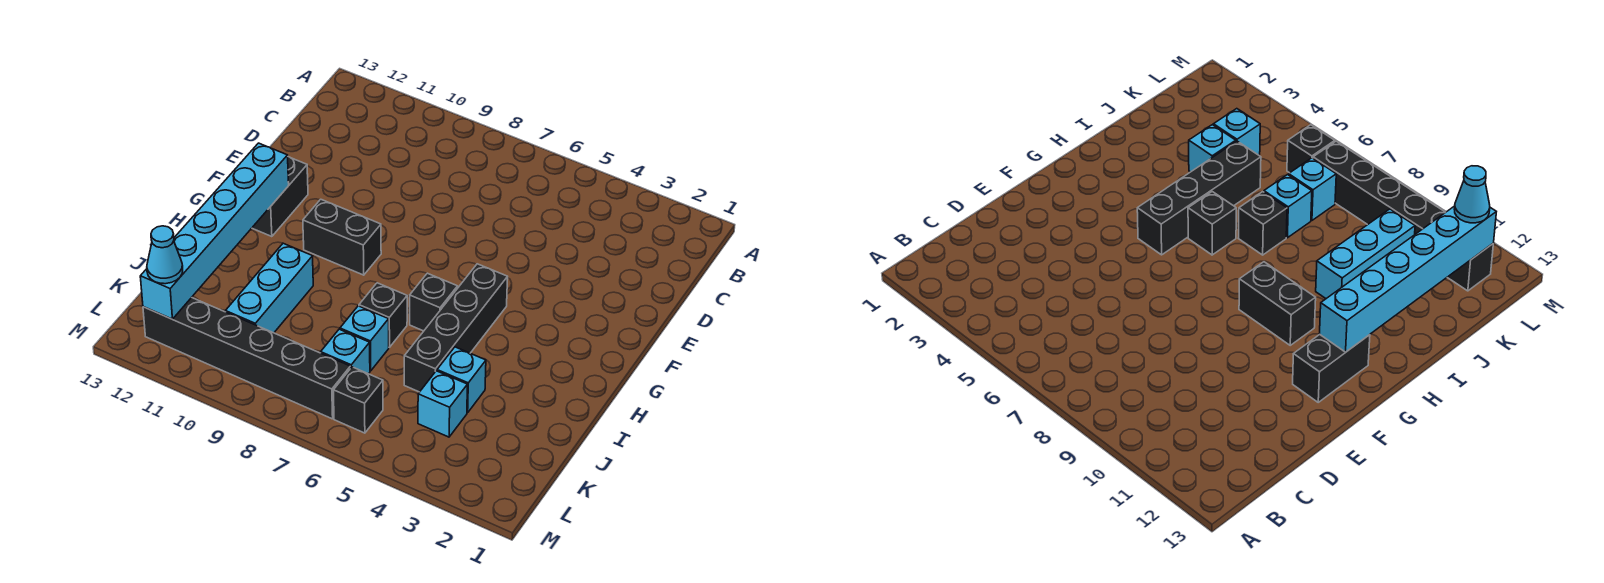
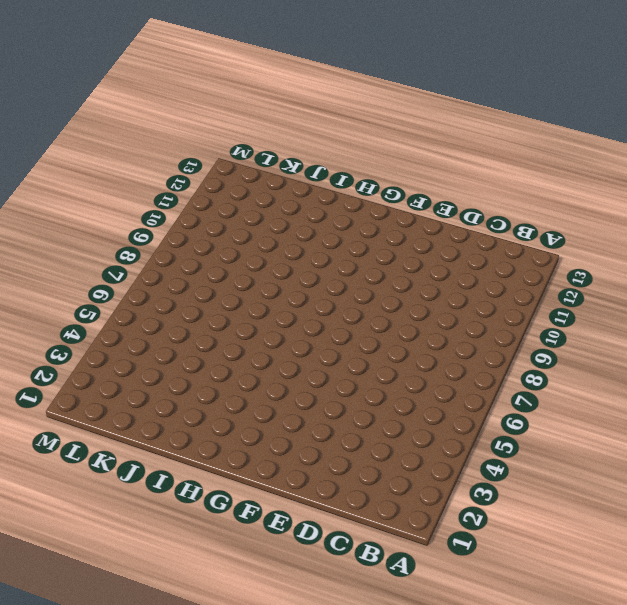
none -> black 1x2 brick [252,157,308,237]
none -> black 1x4 brick [404,264,508,392]
none -> black 1x2 brick [303,199,381,275]

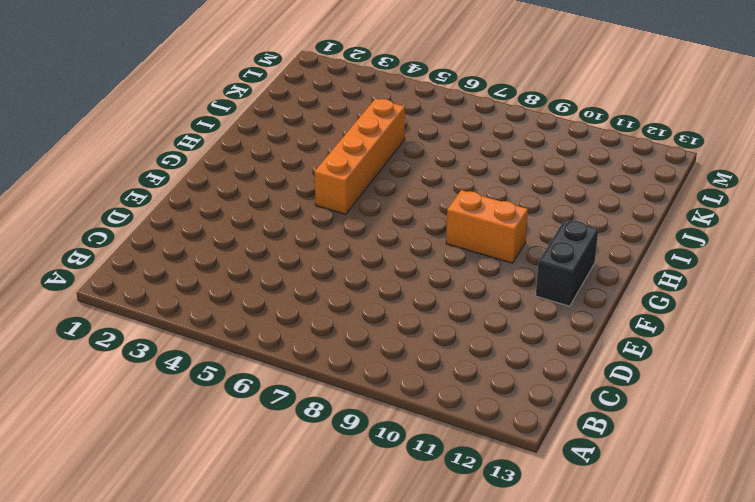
orange 1x4 brick [314,99,405,214] -> black 1x4 brick [404,264,508,392]
orange 1x2 brick [446,190,528,263] -> black 1x2 brick [303,199,381,275]
none -> black 1x1 brick [410,273,458,331]
none -> black 1x1 brick [359,283,407,347]
none -> cyan 1x3 brick [225,243,313,333]

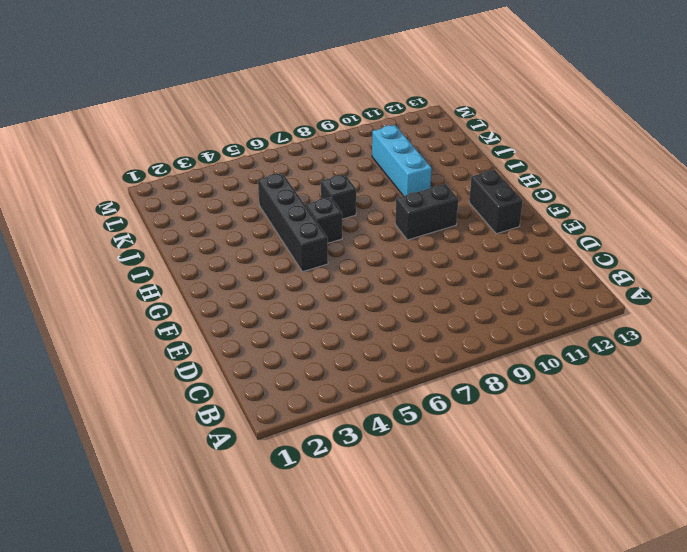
none -> cyan 1x1 brick [437,347,486,413]
none -> cyan 1x1 brick [340,306,389,371]
none -> cyan 1x1 brick [418,371,467,437]

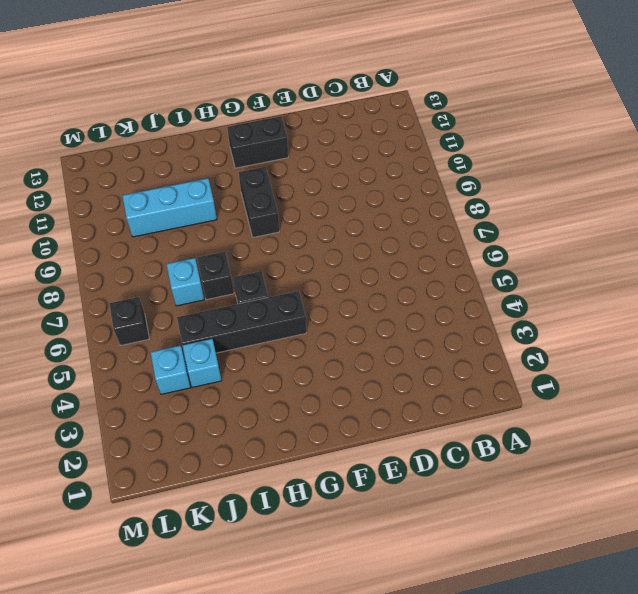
none -> cyan 1x1 brick [321,329,370,374]
none -> black 1x6 brick [143,298,350,419]
none -> cyan 1x6 brick [140,143,289,319]

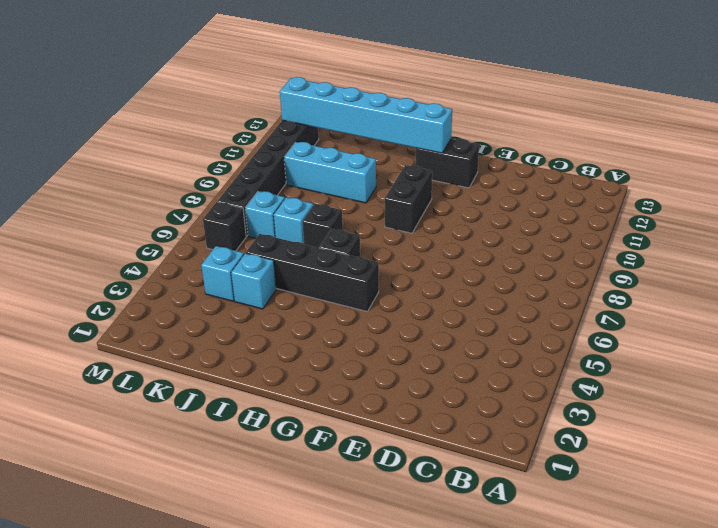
none -> cyan 1x1 cone [147,226,183,284]

